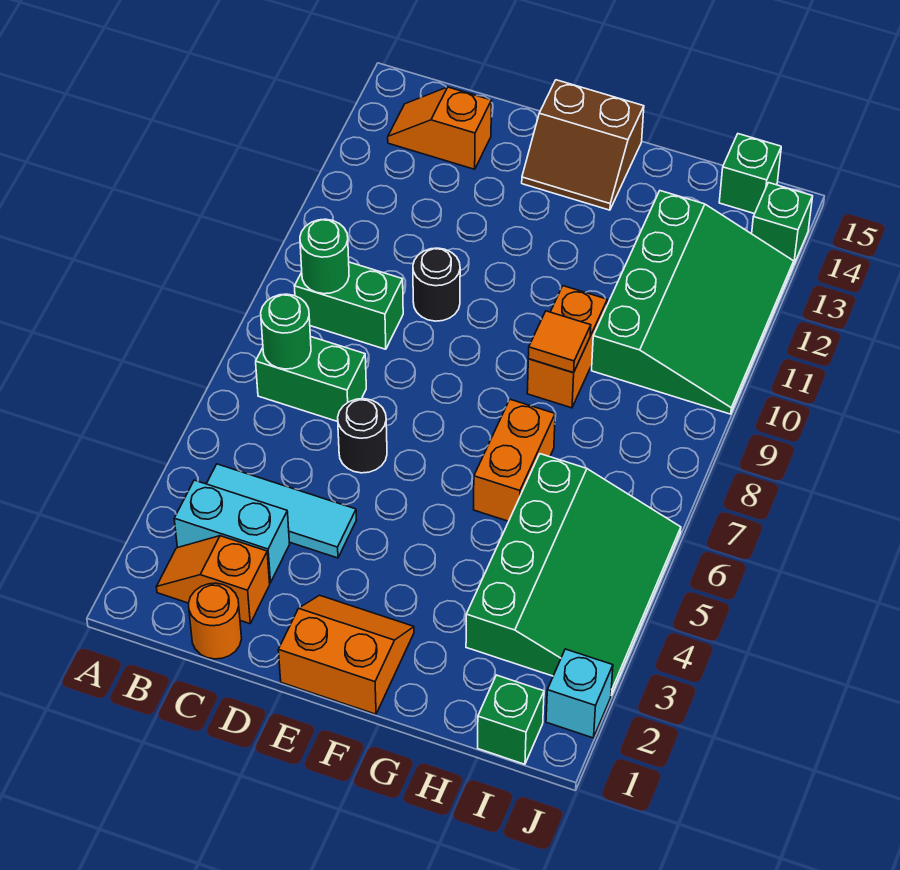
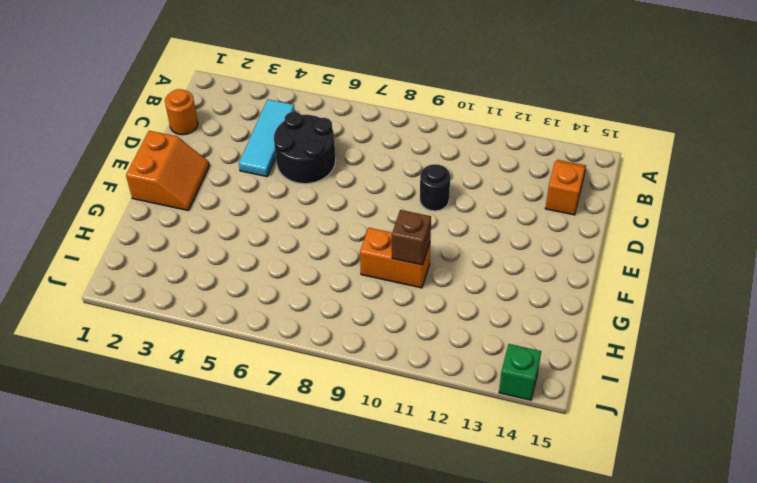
black 2x2 round brick [274,112,336,184] -> black 1x1 round brick [338,399,387,473]
brown 1x1 brick [392,210,431,265] -> none
none -> orange 1x2 slope [157,536,270,624]
none -> cyan 1x2 brick [174,480,290,583]
none -> green 1x2 brick [256,336,366,421]

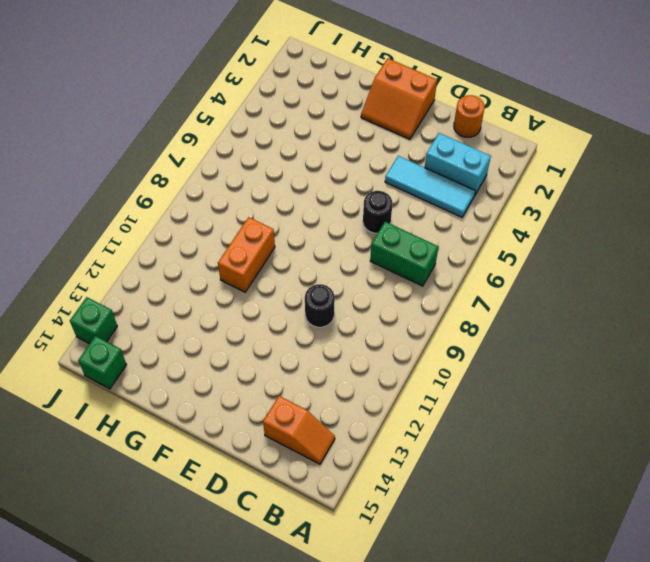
none -> orange 1x2 slope [157,536,270,624]
none -> green 1x2 brick [295,262,403,349]
none -> brown 2x2 slope [522,80,644,210]

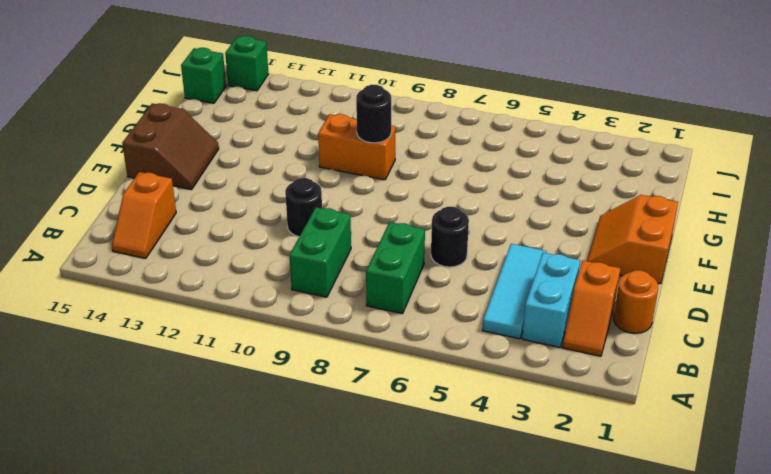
black 1x1 round brick [356,85,391,143] -> orange 1x1 tile [528,311,591,373]
none -> orange 1x2 brick [474,399,555,521]
none -> green 3x4 slope [466,454,681,695]
none -> green 3x4 slope [592,191,794,414]

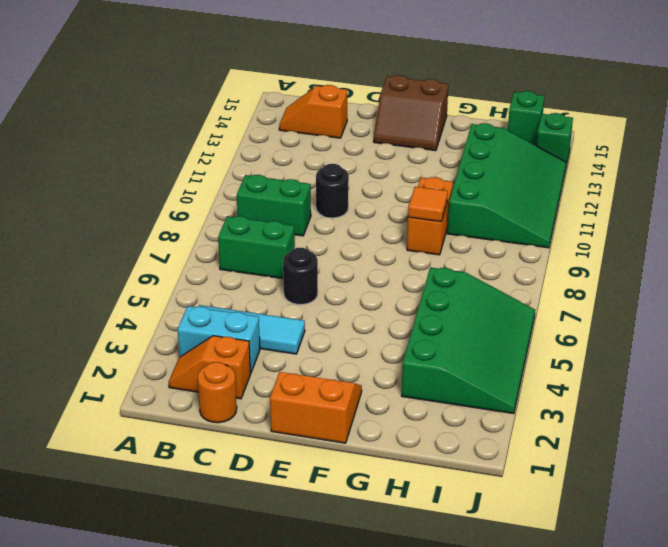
none -> orange 1x2 brick [474,399,555,521]
none -> green 1x1 brick [478,675,544,764]
none -> cyan 1x1 brick [546,649,613,738]

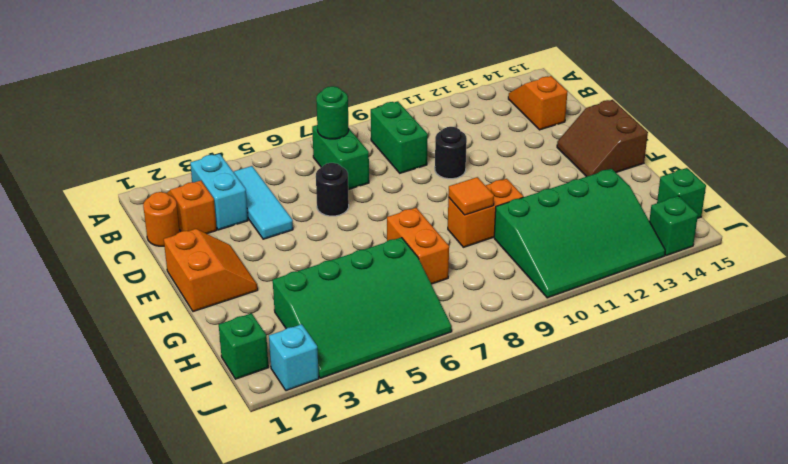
orange 1x2 brick [387,208,449,284] -> orange 1x2 brick turned to [474,399,555,521]
none -> green 1x1 round brick [300,219,349,294]

